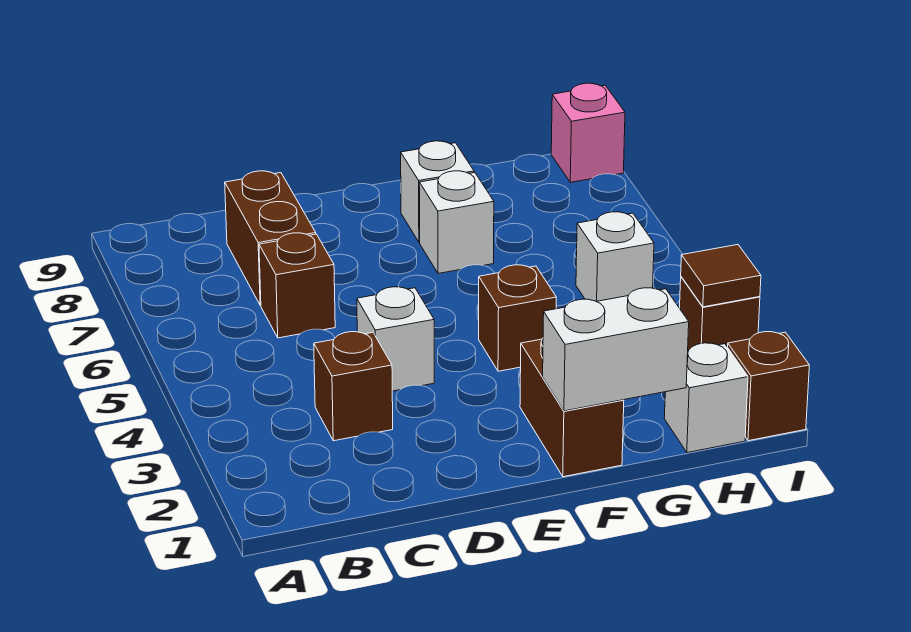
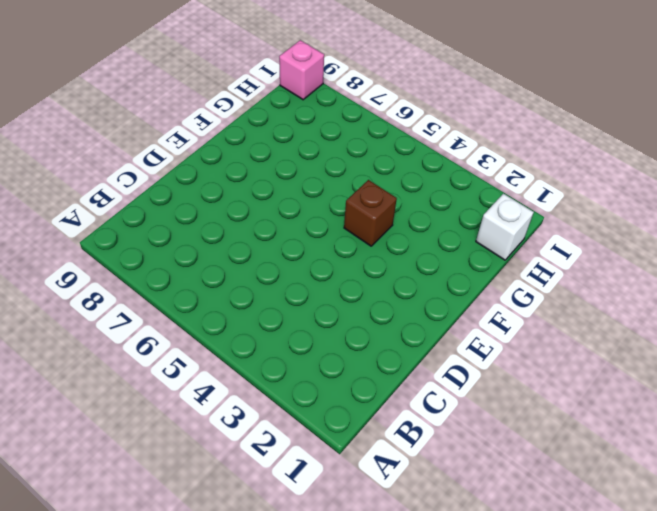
none -> brown 1x1 brick [314,332,393,441]
none -> brown 1x1 brick [259,233,335,338]
none -> brown 1x2 brick [225,171,316,305]

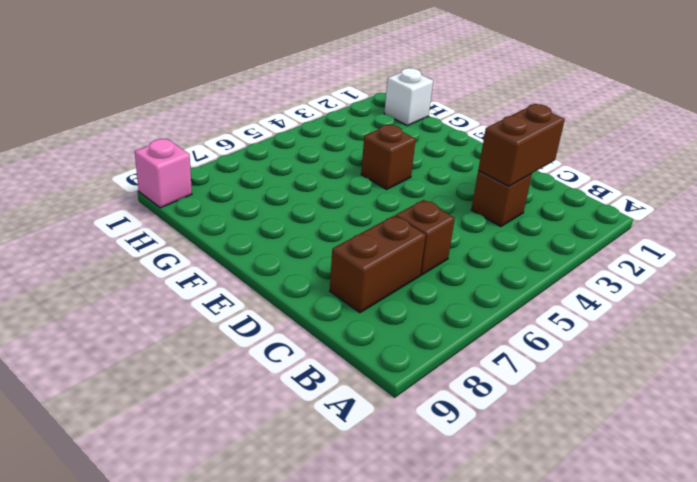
brown 1x2 brick [478,104,565,186] -> brown 1x2 brick moved to [520,338,624,477]
none -> white 1x1 brick [357,287,434,391]
none -> white 1x1 brick [419,171,494,274]
none -> white 1x1 brick [401,141,474,242]

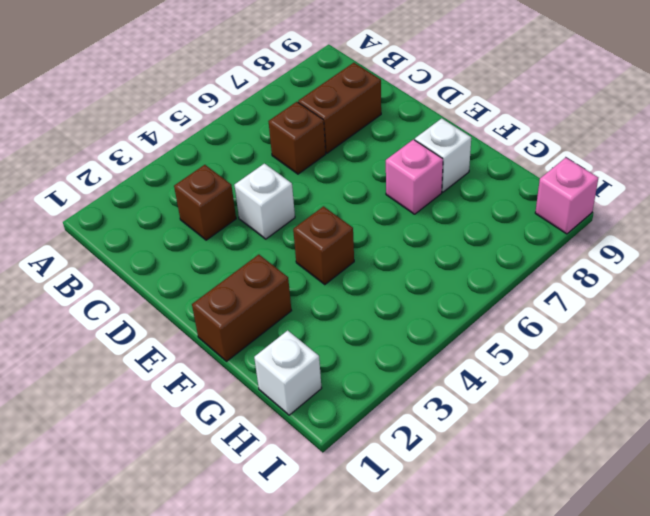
pink 1x1 brick [386,140,443,214] -> white 1x1 brick [419,171,494,274]
none -> white 1x1 brick [576,212,654,301]
none -> brown 1x1 brick [728,332,809,441]
none -> brown 1x1 brick [680,277,760,350]

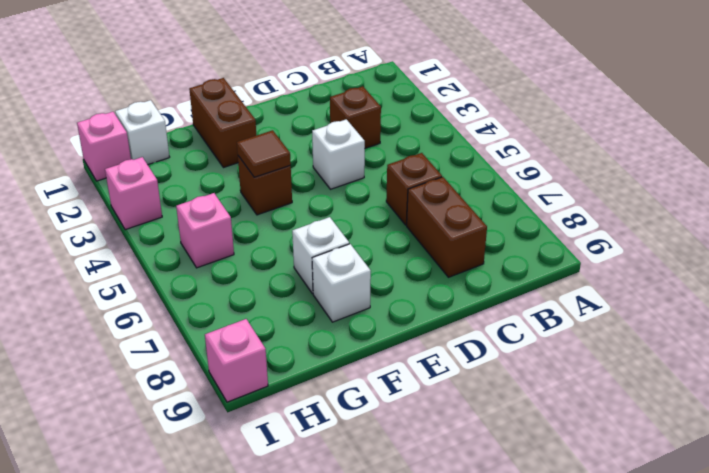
brown 1x1 tile [237,130,291,177] -> brown 1x1 tile moved to [681,245,761,307]
pink 1x1 brick [176,193,234,268] -> white 1x1 brick [576,212,654,301]
pink 1x1 brick [77,112,131,181] -> brown 1x1 brick [728,332,809,441]
pink 1x1 brick [105,157,162,230] -> brown 1x1 brick [680,277,760,350]
none -> white 1x2 brick [543,288,689,411]

